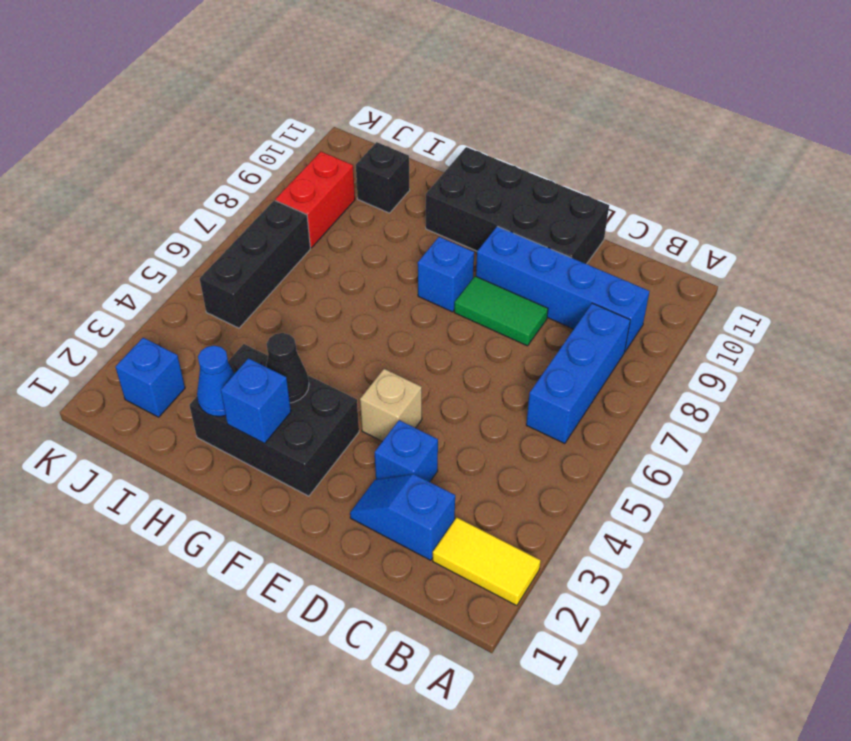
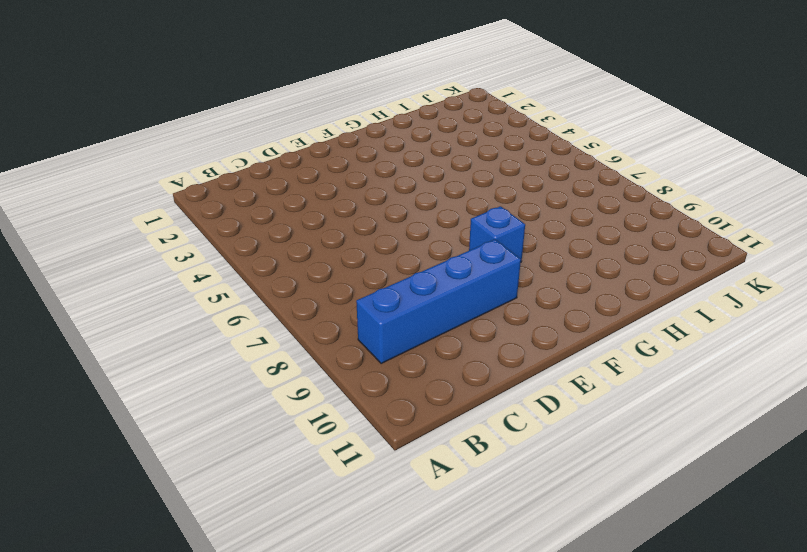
none -> yellow 1x2 tile [433,518,541,606]
none -> blue 1x3 brick [526,303,630,444]
none -> blue 1x2 slope [350,474,455,560]

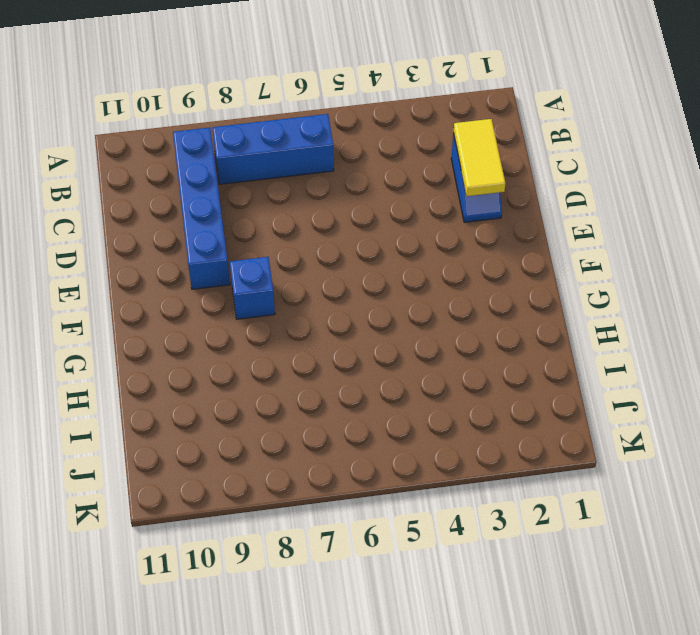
yellow 1x2 tile [454,119,505,196] -> yellow 1x2 tile moved to [433,518,541,606]
none -> blue 1x1 brick [375,420,438,482]
none -> green 1x2 tile [454,276,548,346]
none -> black 2x4 brick [426,147,609,264]

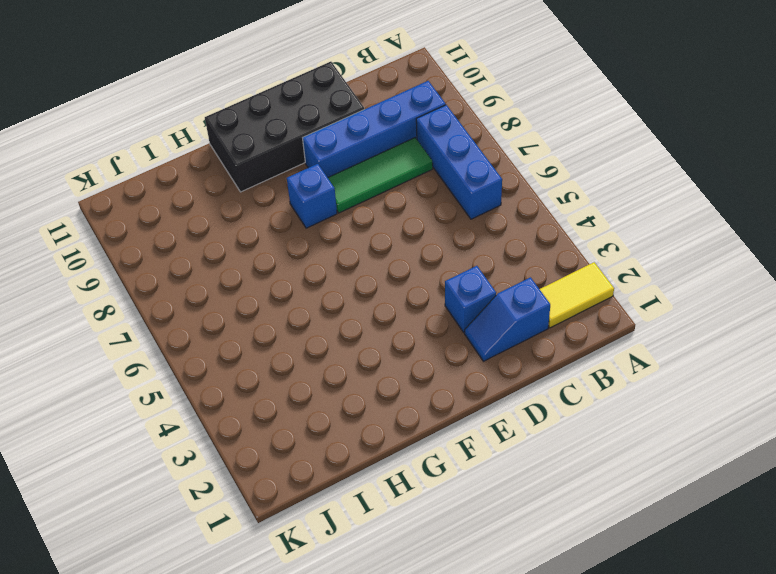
green 1x3 tile [328,138,433,213] -> green 1x2 tile [454,276,548,346]
none -> tan 1x1 brick [360,369,422,441]
none -> black 2x3 brick [189,344,359,496]
none -> black 1x1 brick [356,142,410,213]

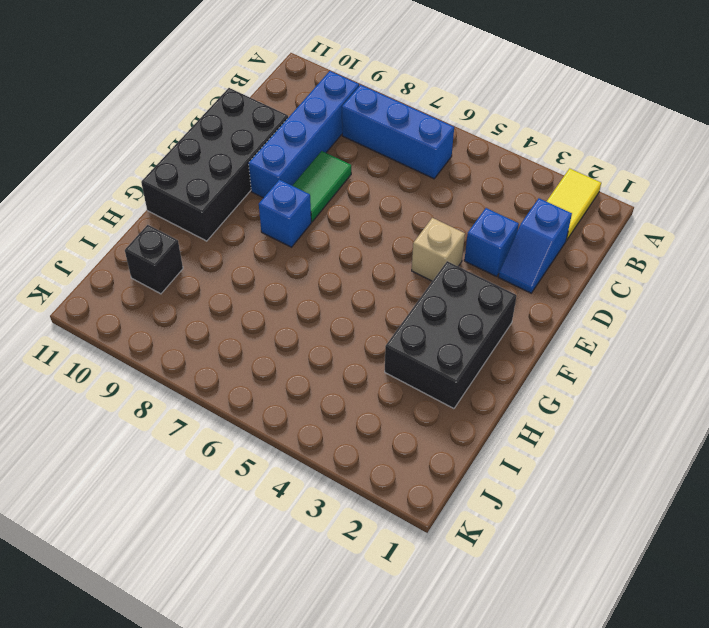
none -> blue 1x1 brick [115,338,185,417]
none -> black 1x3 brick [200,200,310,328]
none -> red 1x2 brick [275,152,355,248]

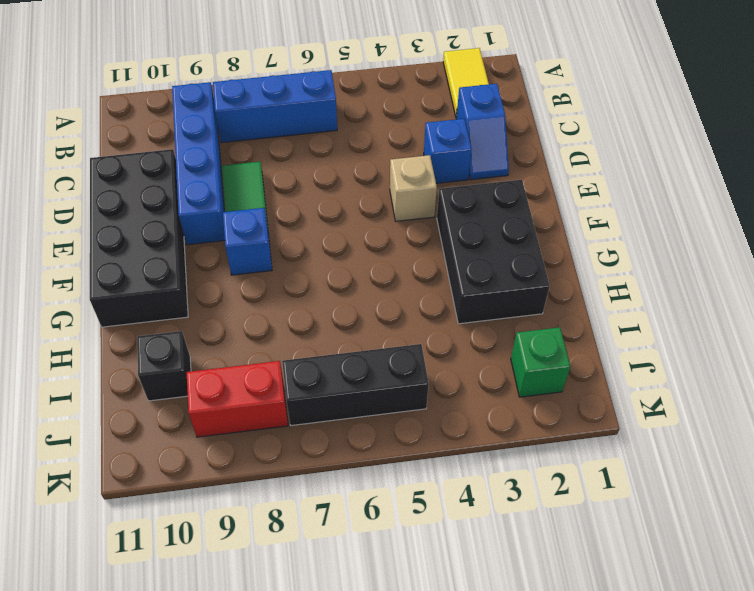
green 1x1 brick [511,327,570,397] -> blue 1x1 brick [115,338,185,417]
none -> blue 1x1 brick [221,358,291,443]
none -> black 1x1 cone [266,333,309,403]
none -> blue 1x1 cone [197,346,234,416]

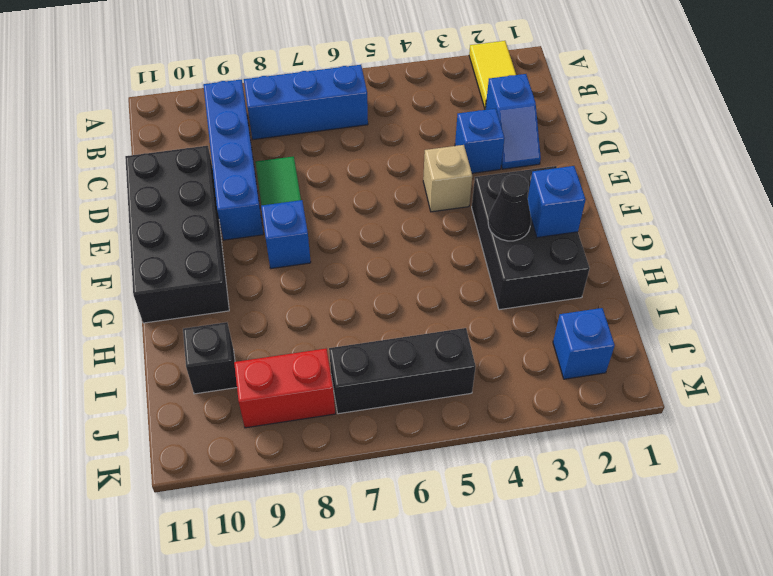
none -> blue 1x1 cone [197,346,234,416]

